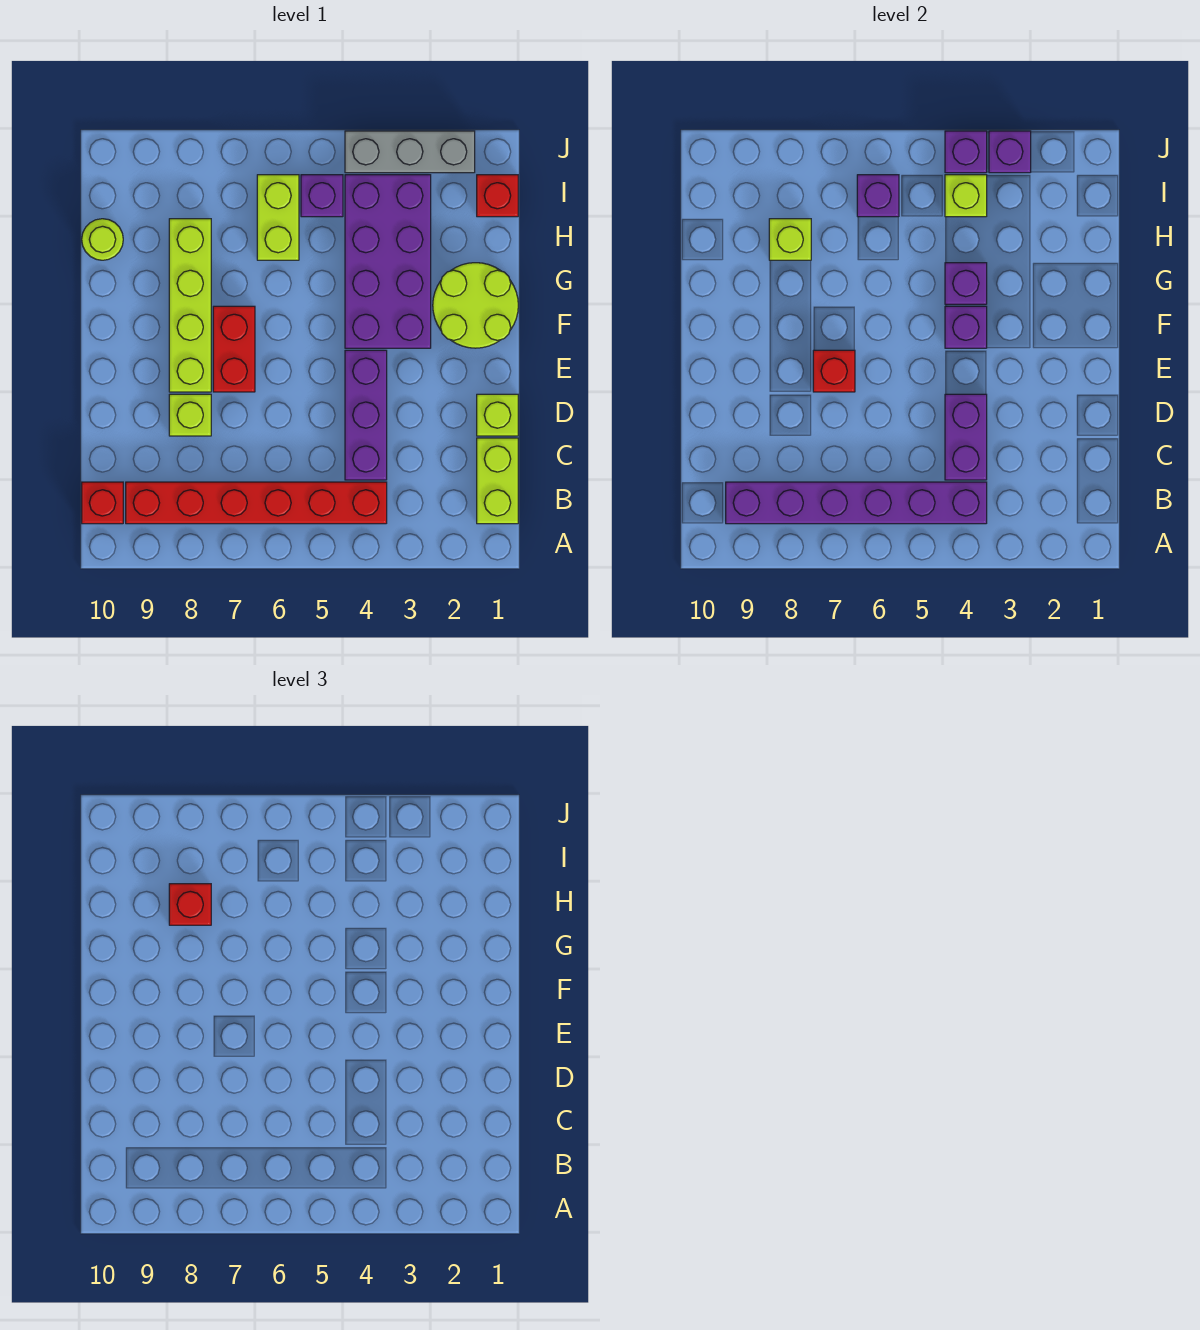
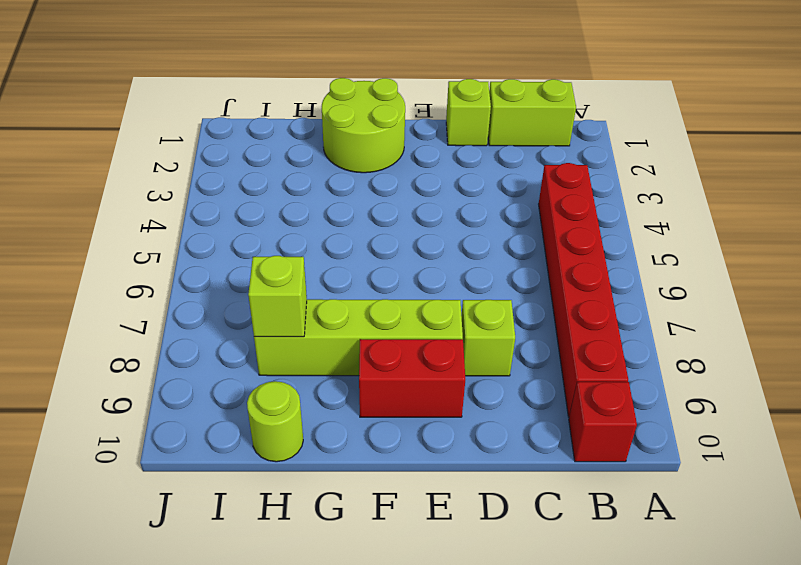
red 1x2 brick [359,339,465,417] -> red 1x2 brick moved to [213,306,255,392]
none -> purple 1x3 brick [345,350,387,480]
none -> purple 2x4 brick [345,175,431,348]
none -> lime 1x2 brick [257,175,299,260]

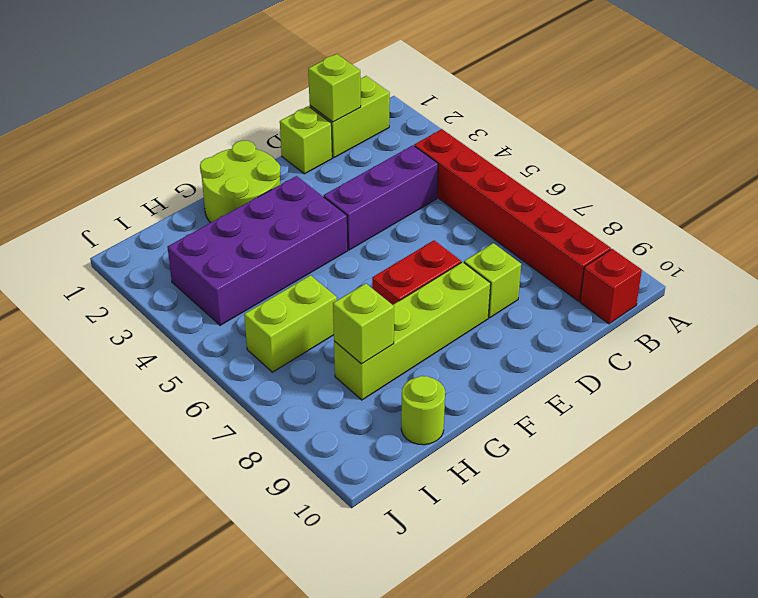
lime 1x1 brick [308,54,361,122] -> lime 1x1 brick moved to [945,175,987,217]
none -> red 1x1 brick [477,175,518,217]
none -> purple 1x1 brick [301,175,343,217]
none -> grey 1x3 brick [345,131,475,173]

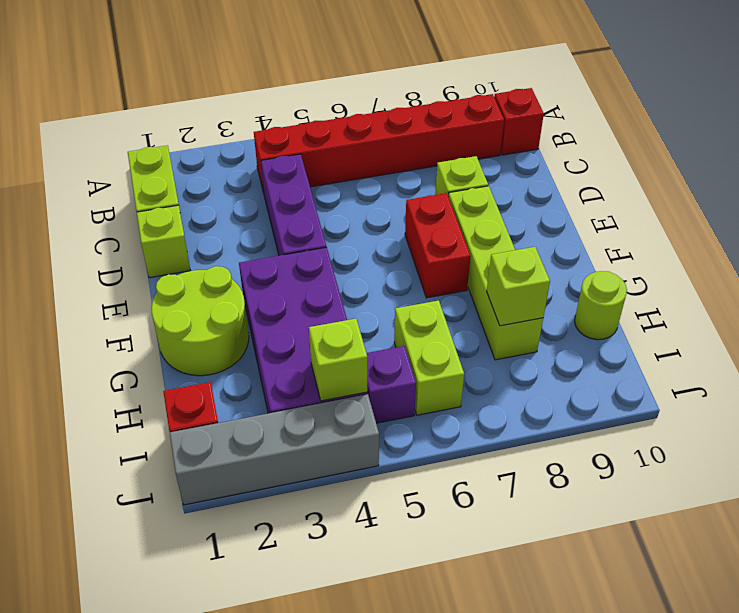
grey 1x4 brick [170,394,379,505] -> grey 1x3 brick [345,131,475,173]
none -> purple 1x6 brick [726,482,987,524]
none -> purple 1x2 brick [945,394,987,480]
none -> red 1x1 brick [813,350,855,392]

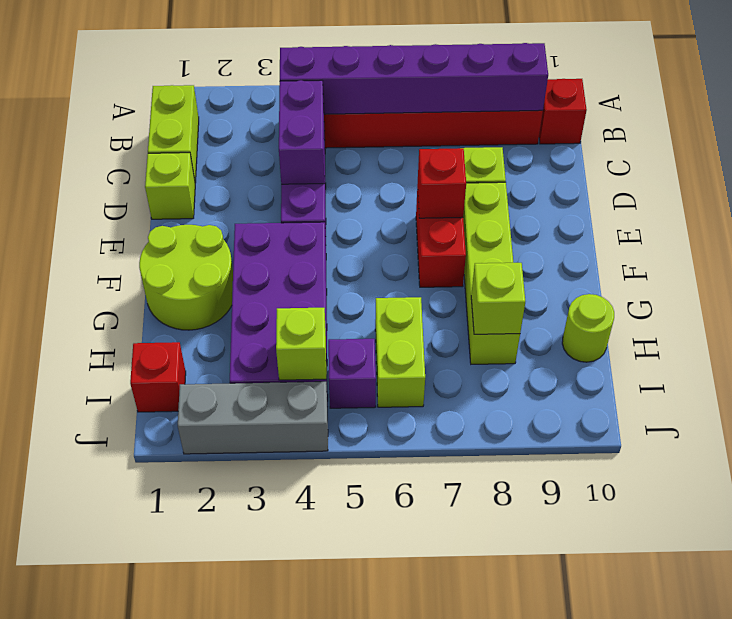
none -> purple 1x1 brick [945,306,987,348]
none -> purple 1x1 brick [945,263,987,304]
none -> purple 1x1 brick [857,175,899,217]

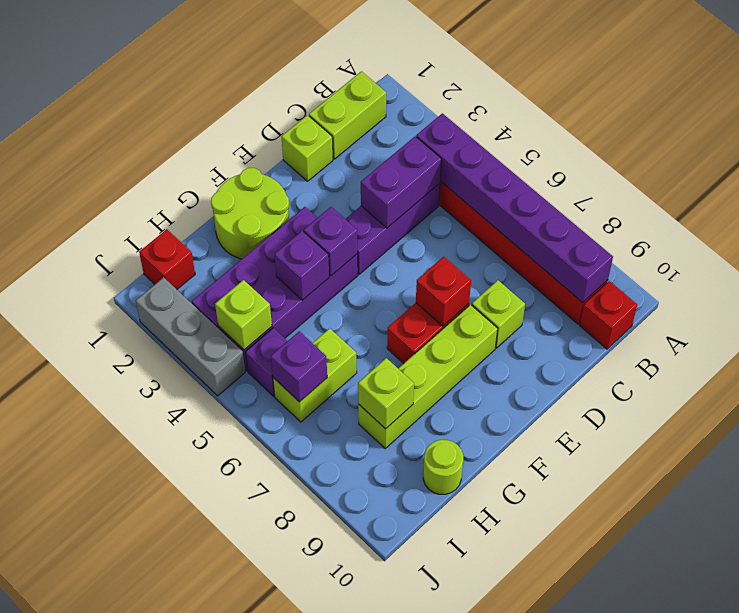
none -> purple 1x1 brick [989,131,1031,173]
none -> purple 1x1 brick [945,131,987,173]
none -> red 1x1 brick [169,884,211,925]

